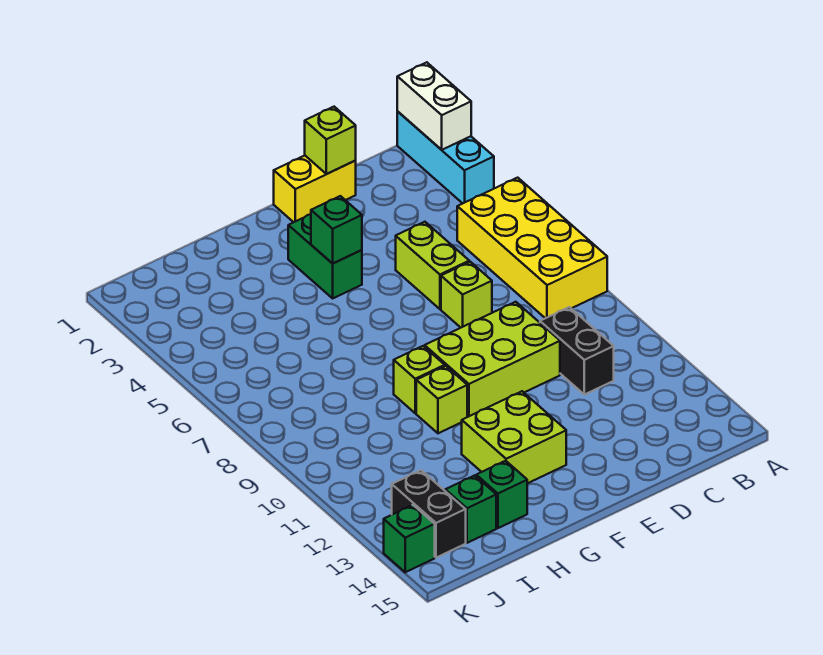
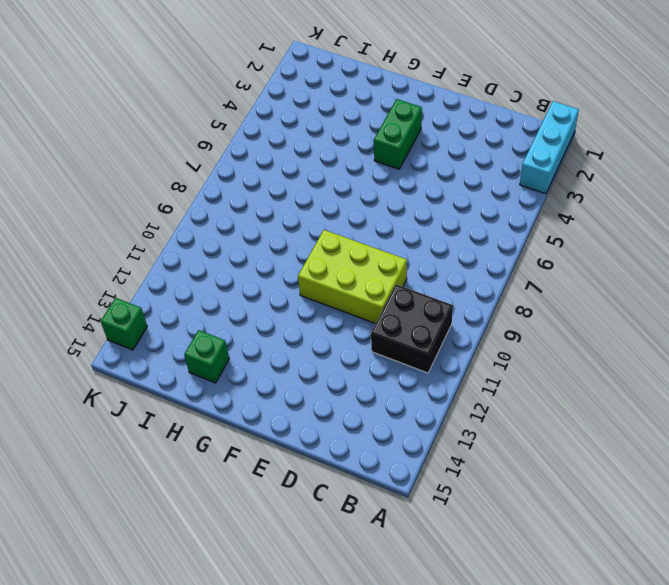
black 2x2 brick [371,284,453,373] -> black 1x2 brick [540,307,614,395]
none -> yellow 2x4 brick [457,178,607,318]
none -> yellow 1x2 brick [274,156,356,222]
none -> lime 1x2 brick [396,222,469,309]

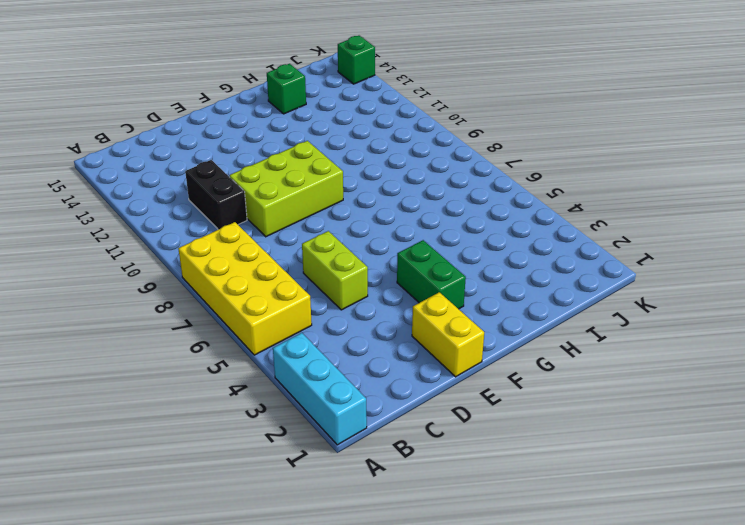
yellow 1x2 brick [412,292,484,377] -> yellow 1x2 brick turned to [274,156,356,222]
none -> lime 1x1 brick [441,262,492,328]
none -> lime 2x2 brick [462,391,566,483]
none -> lime 1x1 brick [394,346,445,413]

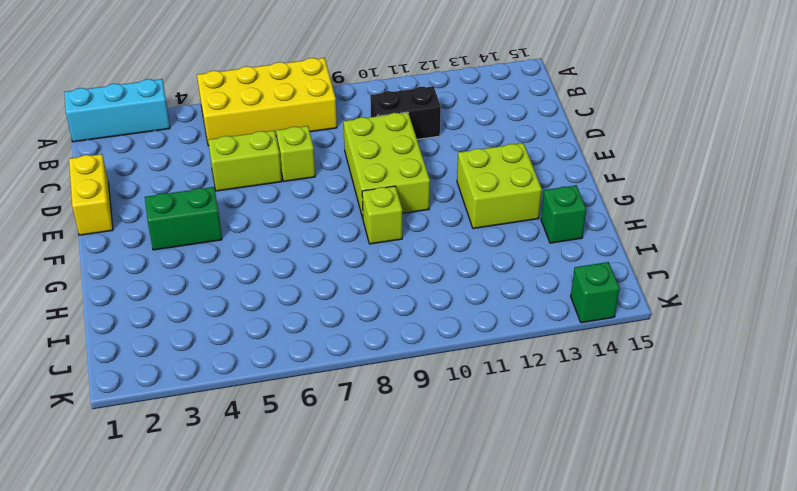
none -> lime 1x1 brick [416,366,467,433]
none -> green 1x1 brick [445,475,496,543]
none -> black 1x2 brick [392,470,466,558]

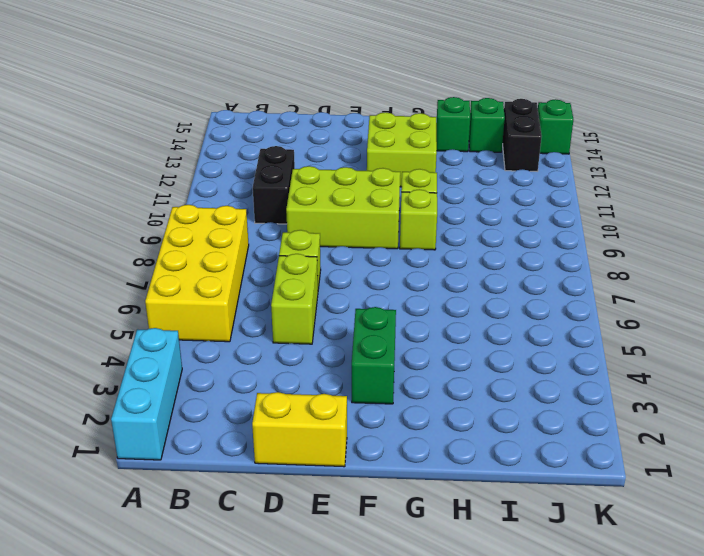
none -> white 1x2 brick [397,62,471,150]
none -> lime 1x1 brick [305,107,356,174]
none -> green 1x1 brick [311,196,362,264]

